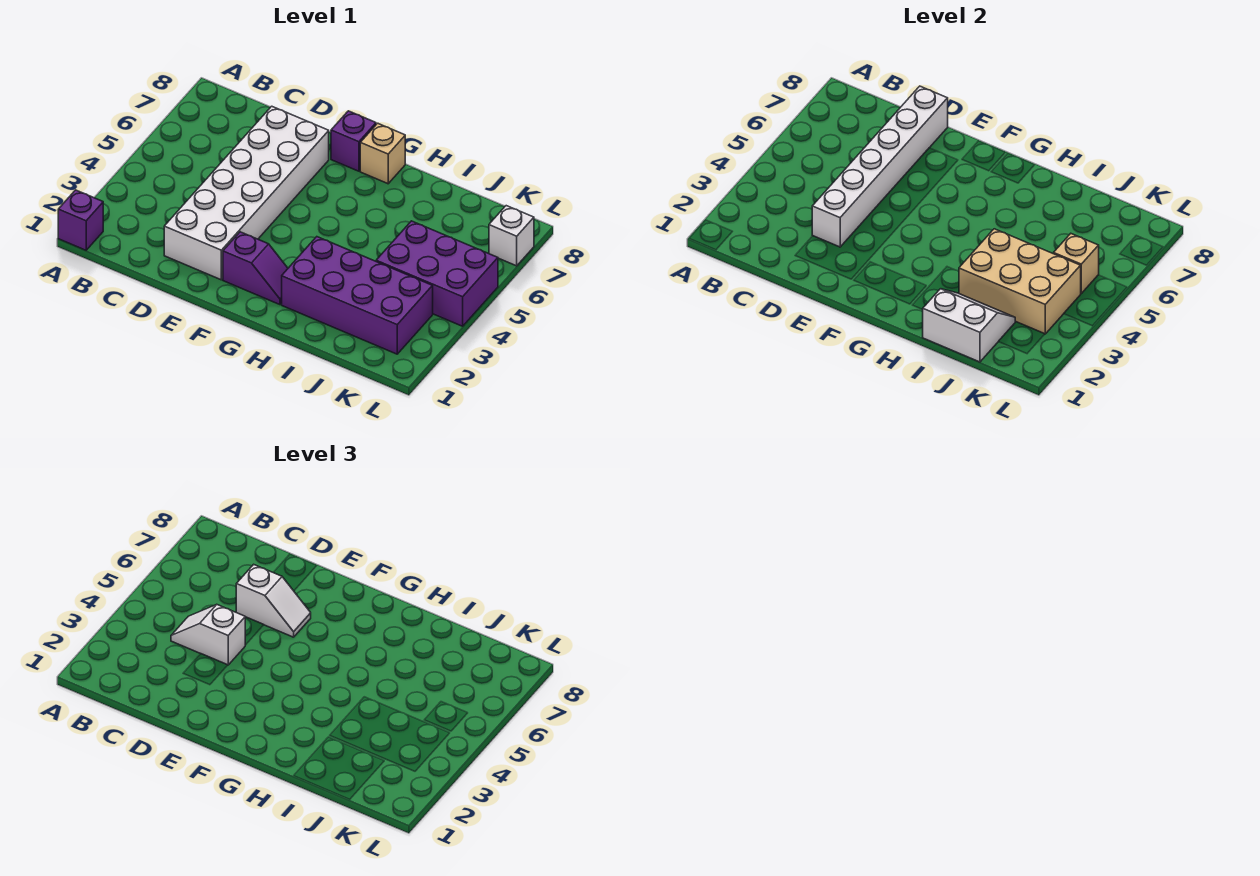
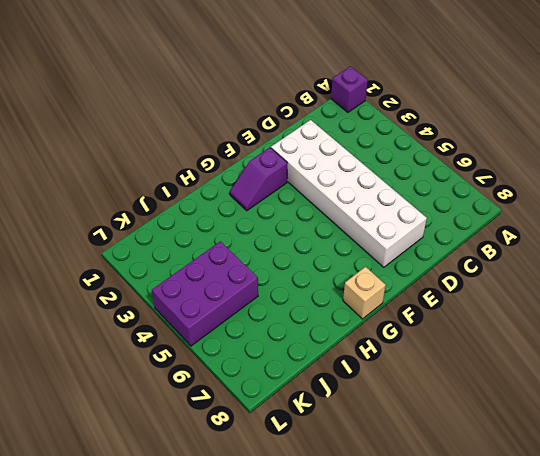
none -> purple 1x1 brick [331,111,376,171]
none -> purple 2x4 brick [282,237,433,354]
none -> white 1x1 brick [489,206,534,266]

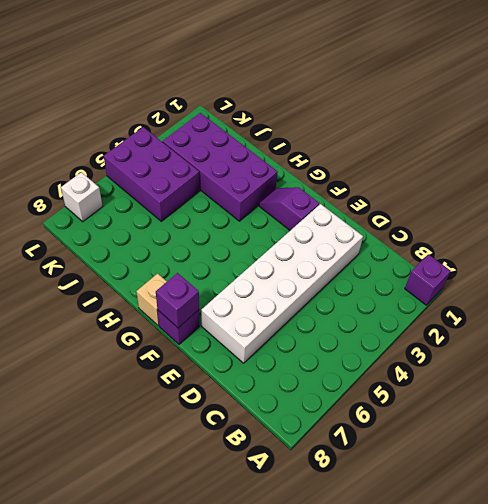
purple 1x1 brick [156,273,199,328] -> none
none -> white 1x6 brick [812,86,948,247]
none -> white 2x2 slope [922,289,1015,362]
none -> tan 2x3 brick [959,229,1081,334]

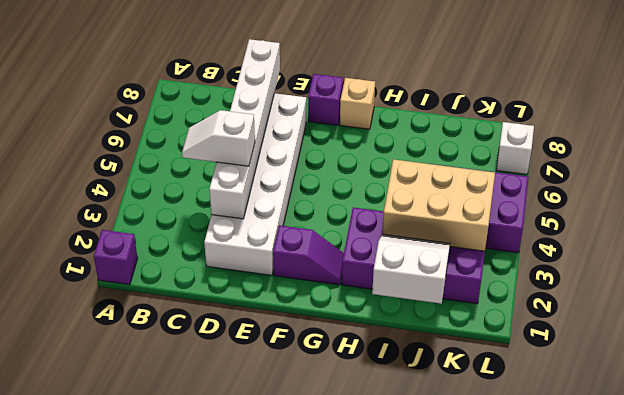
none -> tan 1x1 brick [1054,234,1099,293]
none -> white 1x2 slope [236,564,311,637]

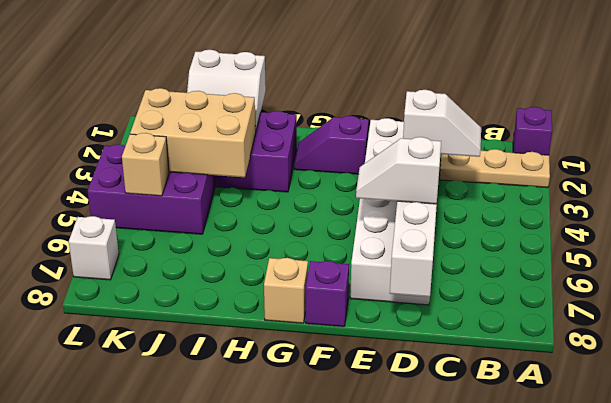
tan 1x3 plate [440,149,550,188] -> none

